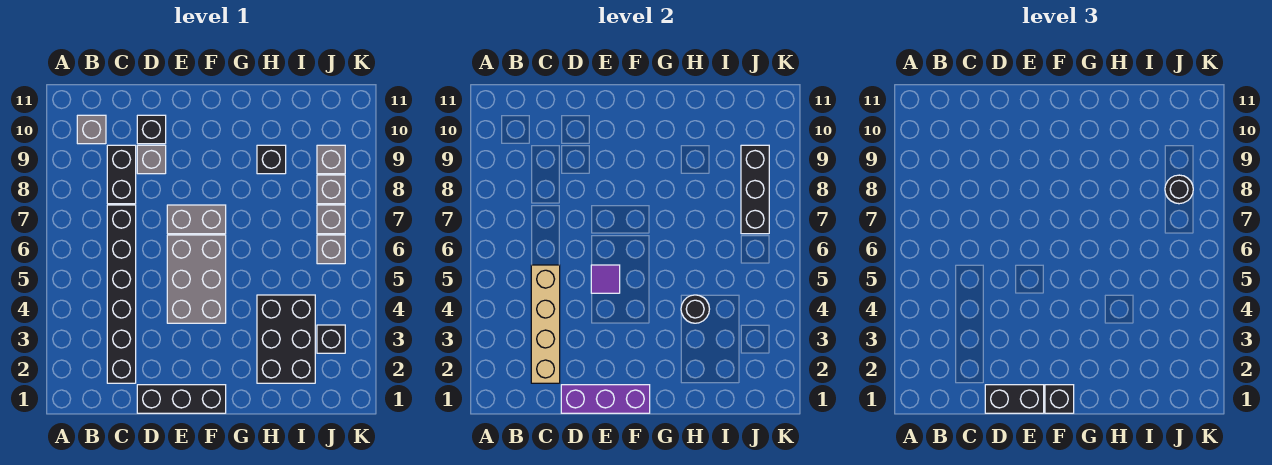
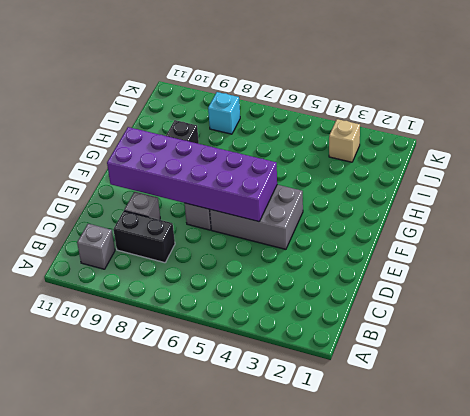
purple 2x6 brick [107,127,277,222] -> purple 1x1 tile [591,265,620,293]
tan 1x1 brick [329,119,360,162] -> black 1x1 brick [317,325,345,353]
cyan 1x1 brick [208,92,240,134] -> grey 1x1 brick [317,175,345,204]
none -> black 1x6 brick [107,205,136,383]
none -> black 1x3 brick [137,385,226,413]
none -> black 1x1 brick [137,115,166,144]

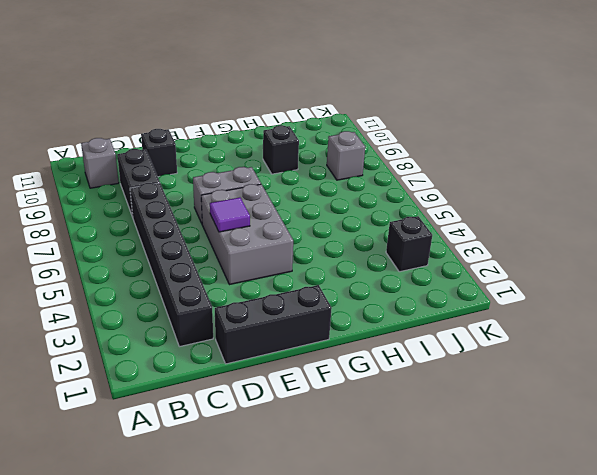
none -> grey 1x1 brick [137,145,166,174]
none -> black 2x3 brick [257,295,315,383]
none -> grey 1x1 brick [317,235,345,264]

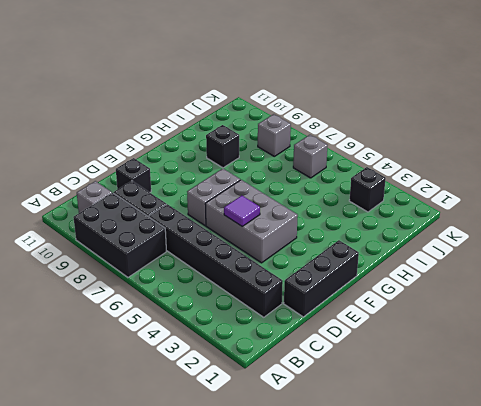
black 2x3 brick [73,193,166,277] -> black 2x3 brick moved to [257,295,315,383]
none -> grey 1x1 brick [137,145,166,174]
none -> grey 1x1 brick [317,205,345,234]
none -> grey 1x1 brick [317,145,345,174]

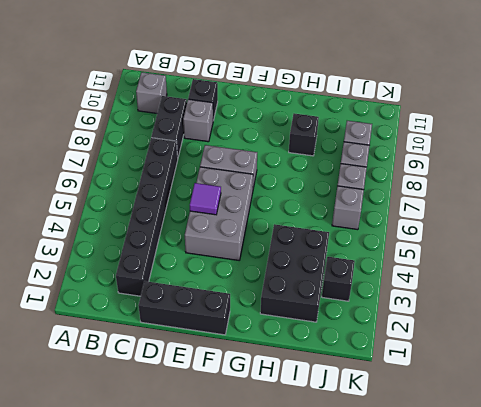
none -> tan 1x4 brick [531,265,560,383]
none -> purple 1x3 brick [561,385,650,413]
none -> black 1x1 round brick [681,295,709,323]

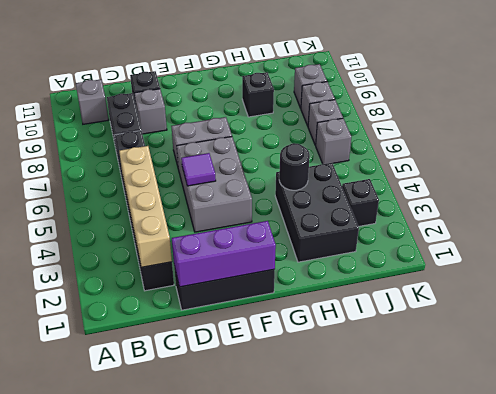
none -> black 1x3 brick [741,145,769,234]
none -> black 1x2 brick [985,385,1044,413]
none -> black 1x1 brick [1045,385,1074,413]

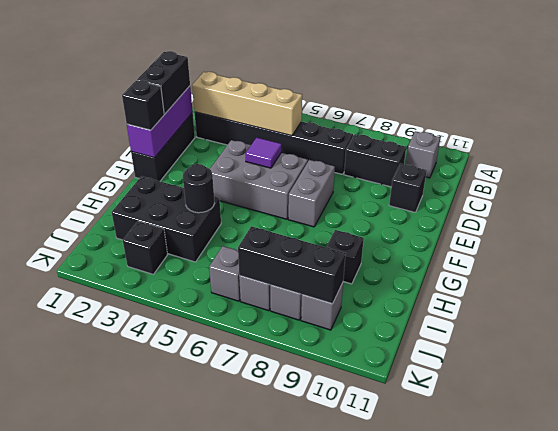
none -> grey 1x1 brick [137,145,166,174]
none -> black 1x1 round brick [1165,175,1193,204]

